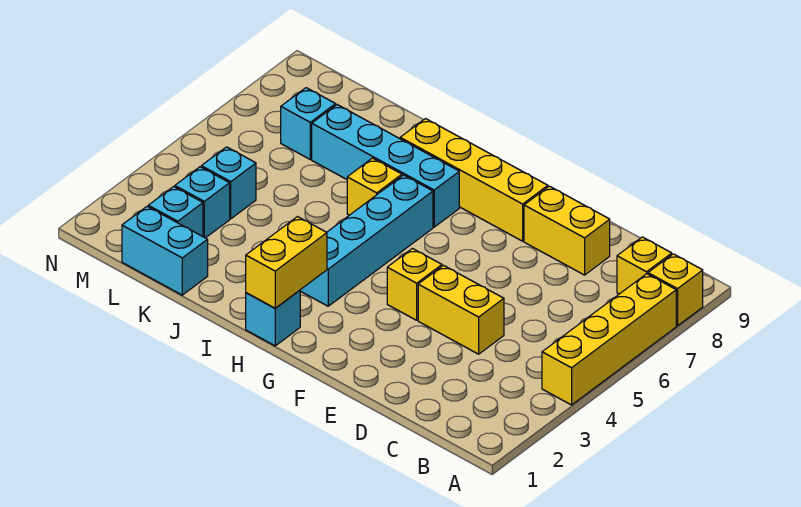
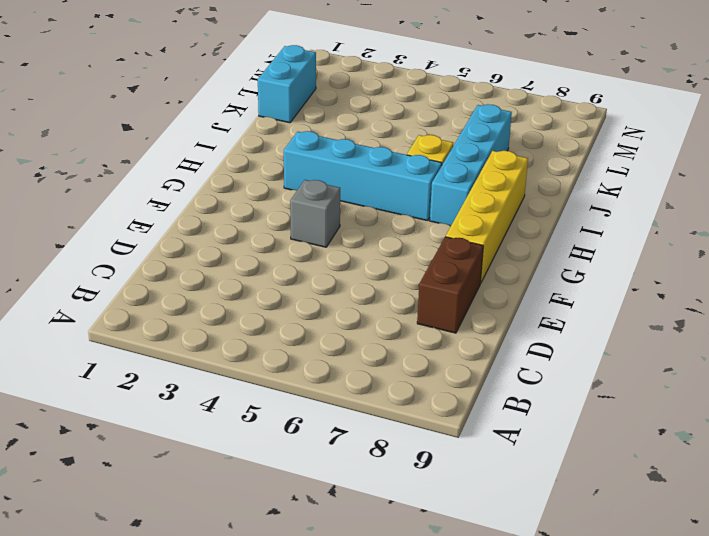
brown 1x2 brick [417,237,483,333] -> yellow 1x2 brick [524,186,610,275]
grey 1x1 brick [290,180,340,247] -> yellow 1x1 brick [387,249,442,320]
none -> yellow 1x4 brick [542,274,676,405]
none -> yellow 1x1 brick [648,254,703,326]
none -> yellow 1x1 brick [617,237,672,294]

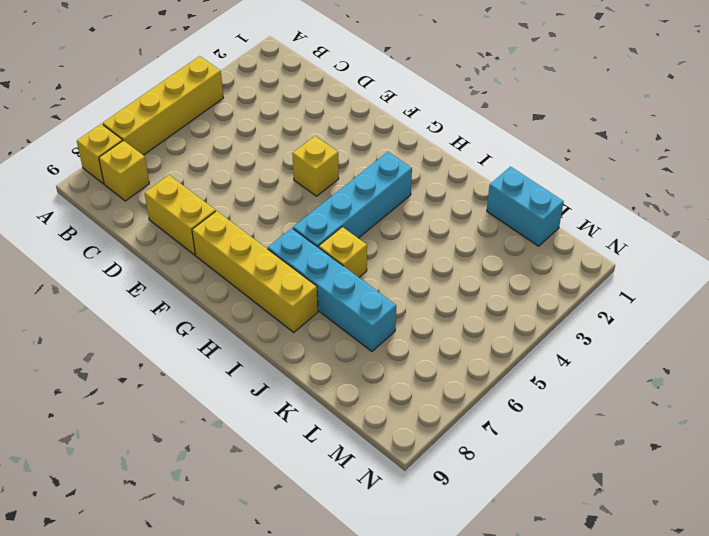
none -> yellow 1x2 brick [418,265,504,354]
none -> cyan 1x1 brick [246,290,300,346]
none -> cyan 1x1 brick [148,187,203,236]

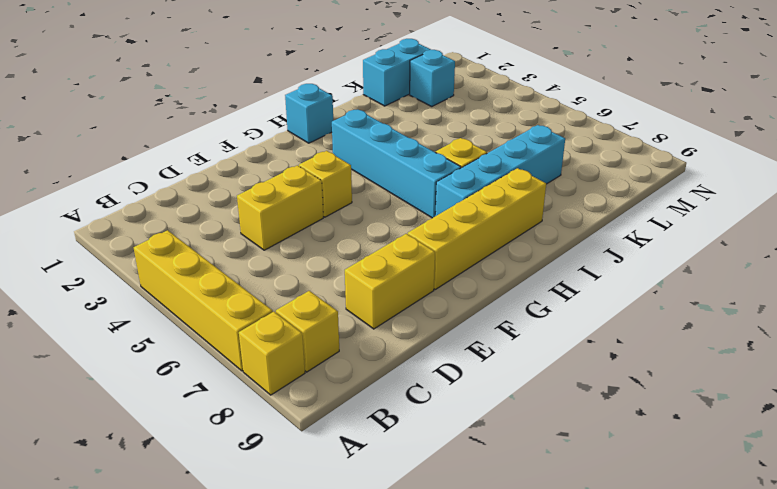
none -> cyan 1x1 brick [175,167,230,238]
none -> cyan 1x1 brick [201,147,256,219]
none -> cyan 1x1 brick [281,88,336,159]

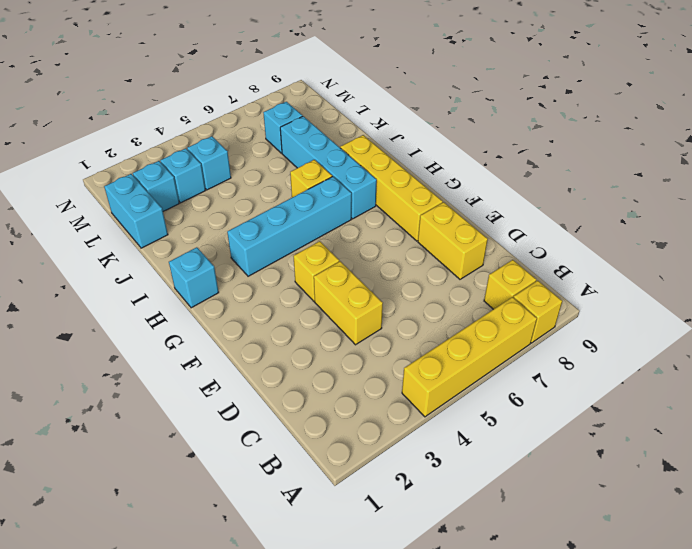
none -> yellow 1x2 brick [246,217,327,308]

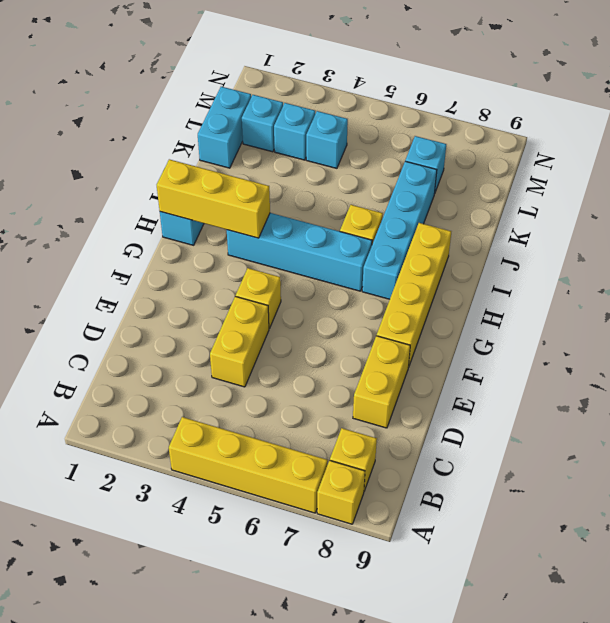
yellow 1x3 brick [157,159,270,238] -> yellow 1x2 brick [246,217,327,308]

